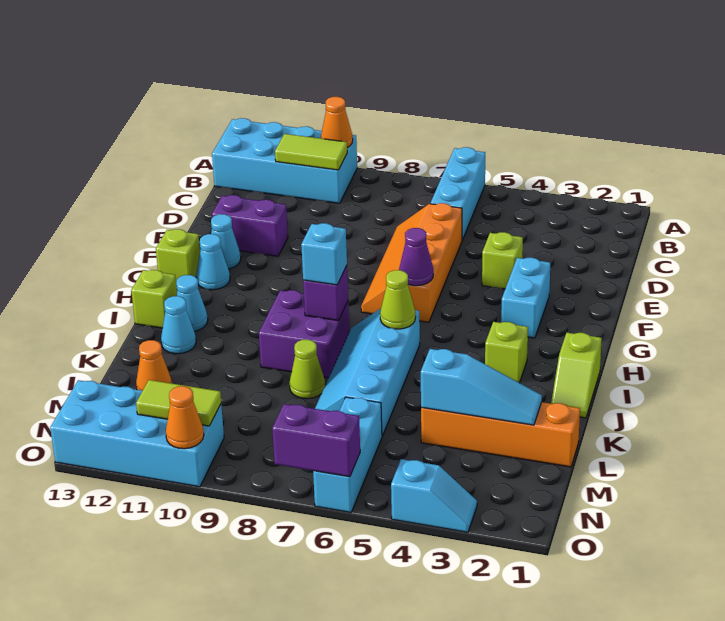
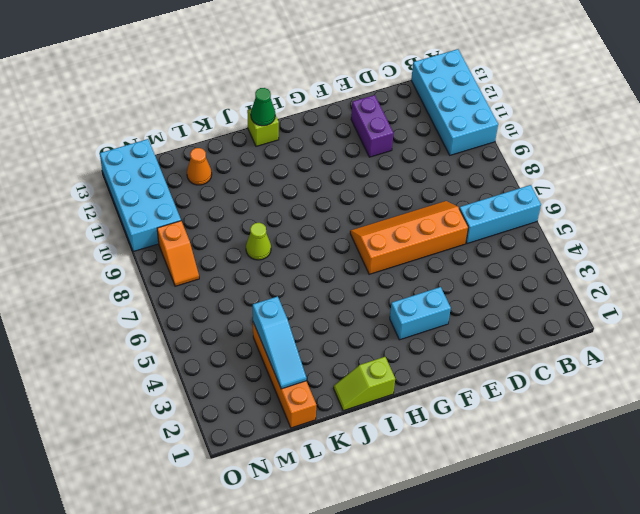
green 1x1 cone [251,88,275,126] -> none
orange 1x2 slope [157,221,199,286] -> none
none -> lime 1x1 brick [482,232,523,289]
none -> cyan 1x1 cone [211,214,241,269]
none -> cyan 1x1 cone [196,234,230,290]
none -> lime 1x1 brick [156,229,200,282]

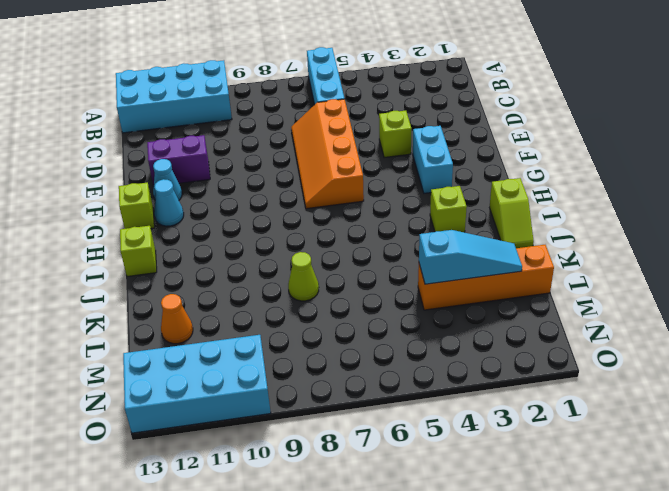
none -> cyan 2x4 slope [315,308,420,436]
none -> purple 2x2 brick [259,290,349,378]
none -> cyan 1x1 cone [176,275,208,331]
none -> cyan 1x1 cone [161,296,196,354]

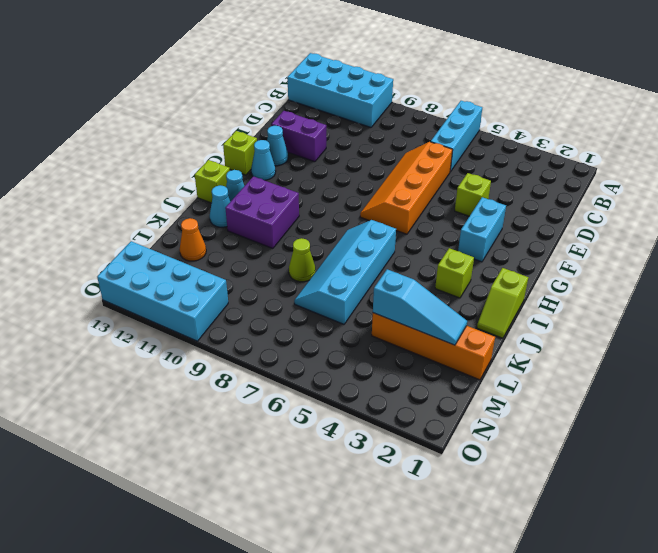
purple 2x2 brick [225,176,299,248] -> purple 2x2 brick moved to [259,290,349,378]
none -> cyan 1x3 brick [313,397,382,512]
none -> cyan 1x2 slope [391,459,477,532]
none -> orange 1x1 cone [321,97,353,148]
none -> lime 1x2 tile [275,134,347,170]

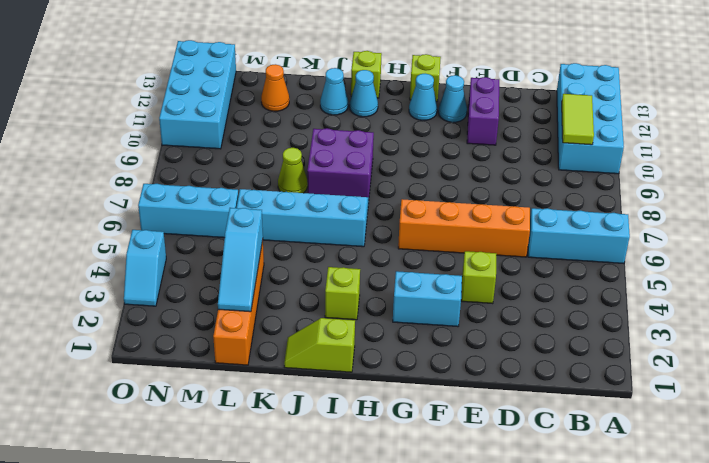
none -> orange 1x1 cone [321,97,353,148]
none -> purple 1x1 cone [399,228,433,286]
none -> lime 1x1 cone [380,270,416,329]
none -> purple 1x1 brick [303,266,348,321]

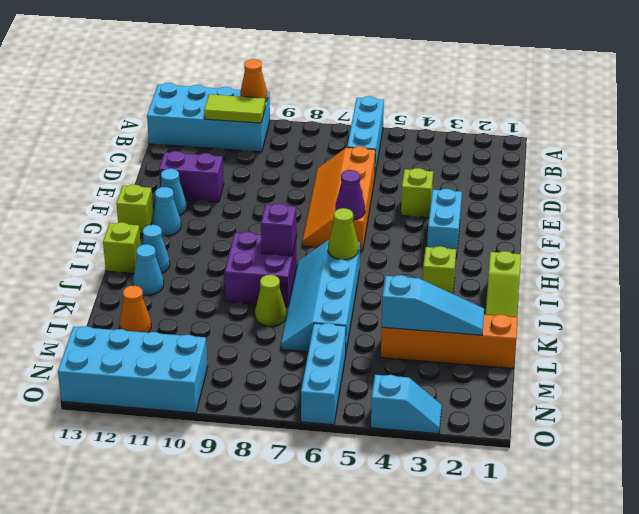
none -> lime 1x2 tile [136,380,221,426]
none -> purple 1x2 brick [272,404,360,477]
none -> orange 1x1 cone [166,386,204,449]
none -> cyan 1x1 brick [301,223,347,285]

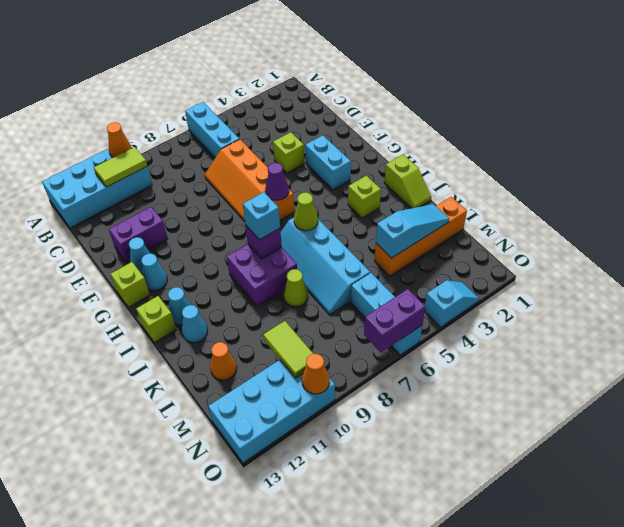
lime 1x2 tile [263,321,313,378] -> lime 1x2 tile turned to [136,380,221,426]

